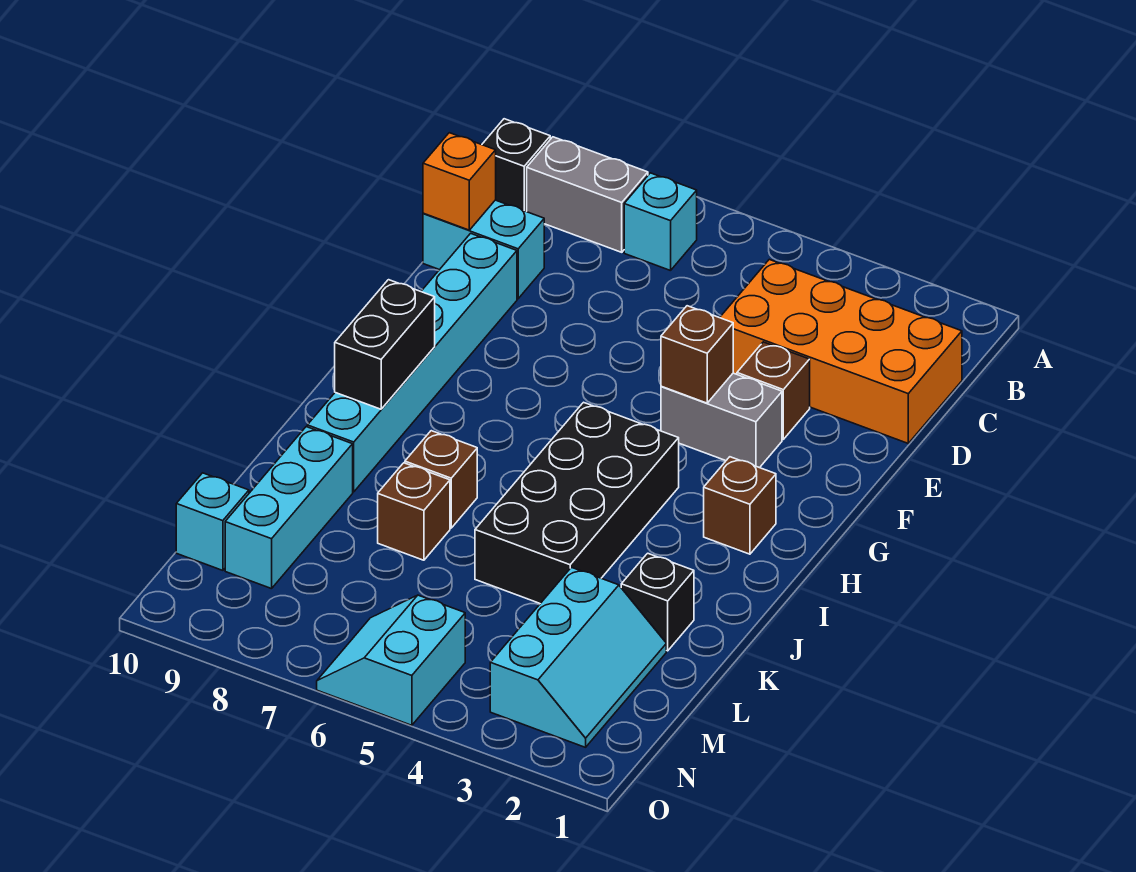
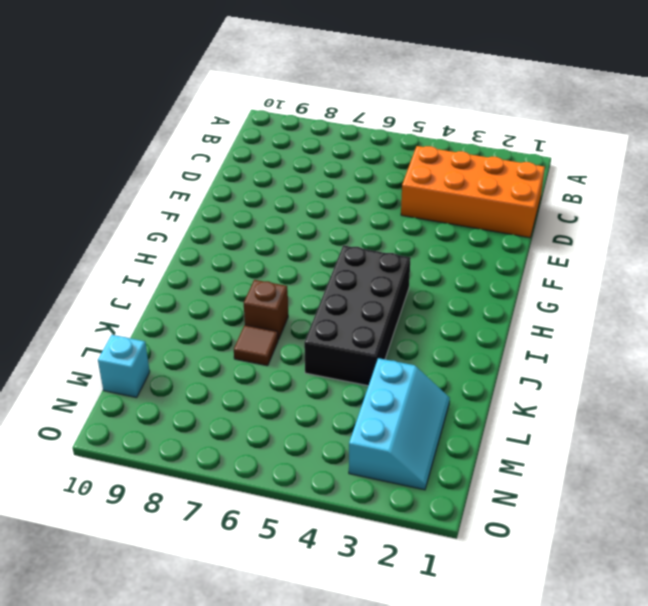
brown 1x1 tile [234,325,278,366] -> brown 1x1 brick [378,463,450,560]
none -> cyan 1x1 brick [624,173,697,271]
none -> grey 1x2 brick [527,137,648,252]
none -> black 1x1 brick [482,119,550,212]

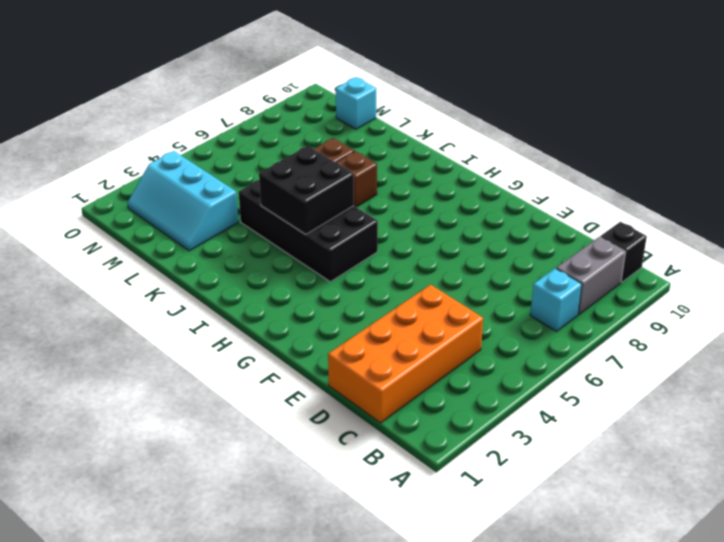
black 2x2 brick [259,146,354,234] -> none
none -> cyan 1x2 brick [423,200,544,299]
none -> brown 1x1 brick [737,342,810,439]
none -> cyan 1x6 brick [307,233,517,492]

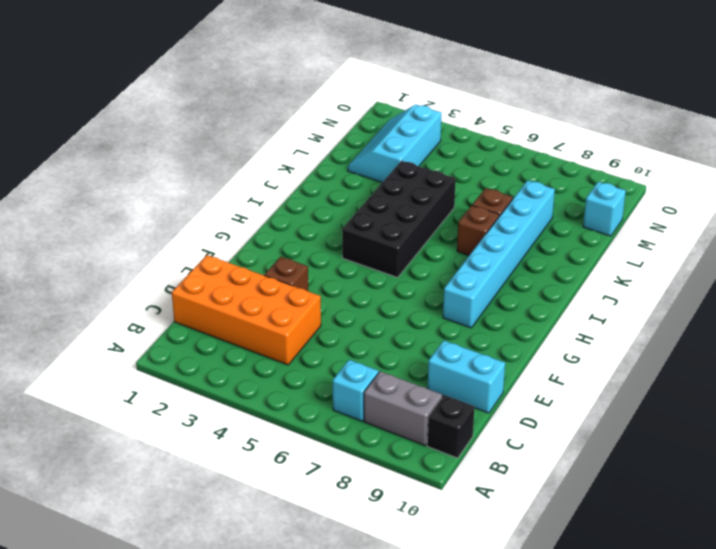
cyan 1x6 brick [443,180,555,328] -> cyan 1x6 brick moved to [307,233,517,492]
none -> grey 1x2 brick [661,373,782,468]
none -> brown 1x1 brick [704,457,776,554]
none -> black 1x1 brick [621,553,694,651]

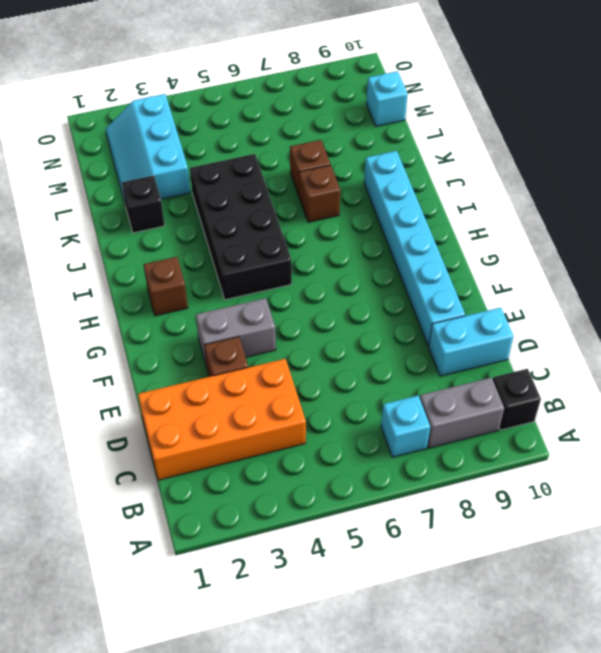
none -> cyan 1x3 brick [225,427,353,589]
none -> cyan 2x2 slope [317,595,465,725]
none -> orange 1x1 brick [423,133,496,230]

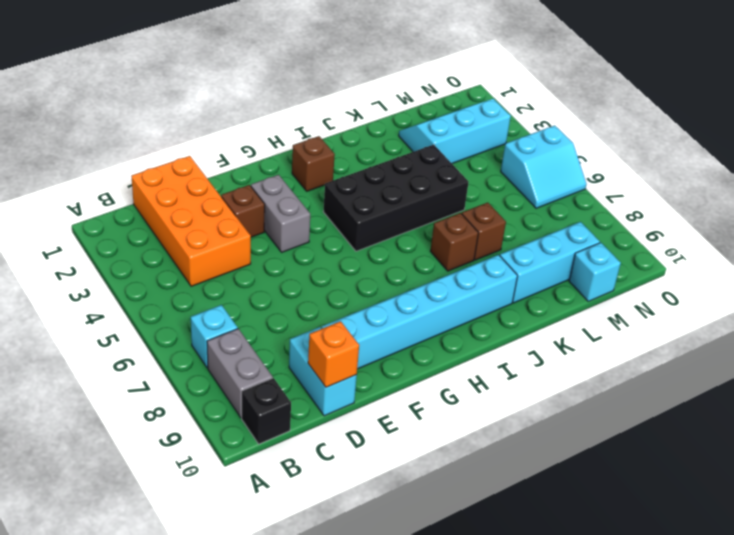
none -> black 1x1 brick [621,553,694,651]
none -> brown 1x1 brick [661,306,733,403]
none -> black 1x2 brick [335,280,435,409]

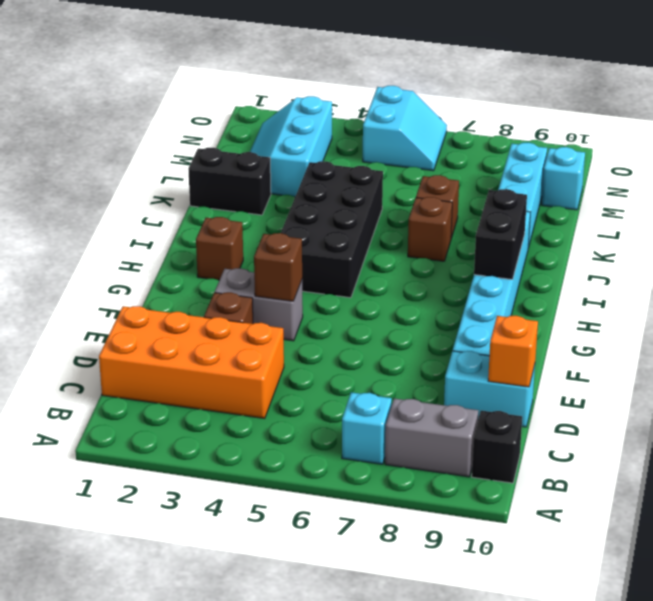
black 1x2 brick [188,148,271,215] -> black 1x1 brick [621,553,694,651]

